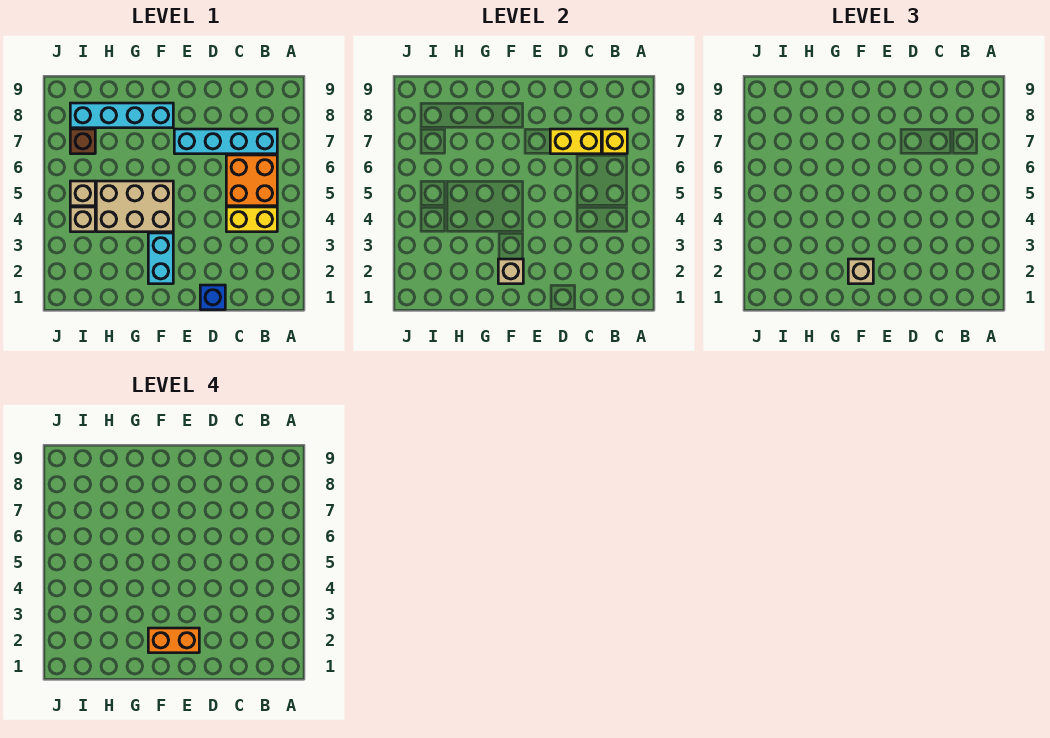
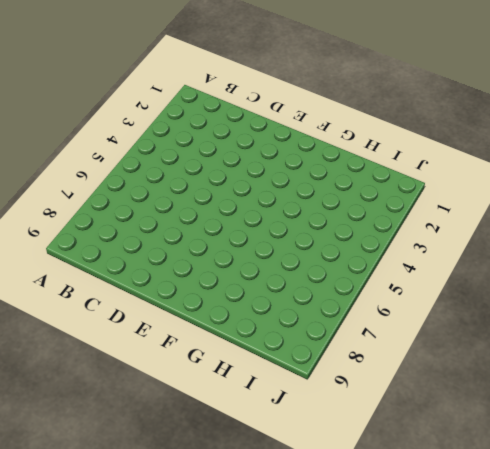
none -> yellow 1x2 brick [226,207,277,232]
none -> orange 2x2 brick [226,155,277,206]
none -> cyan 1x4 brick [174,129,277,154]

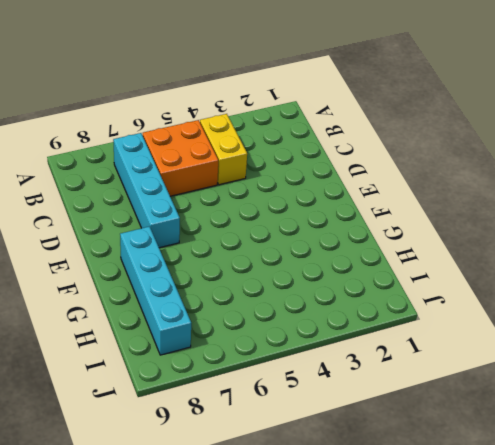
none -> blue 1x1 brick [200,285,225,310]
none -> cyan 1x2 brick [148,233,173,284]
none -> tan 2x3 brick [96,181,173,232]

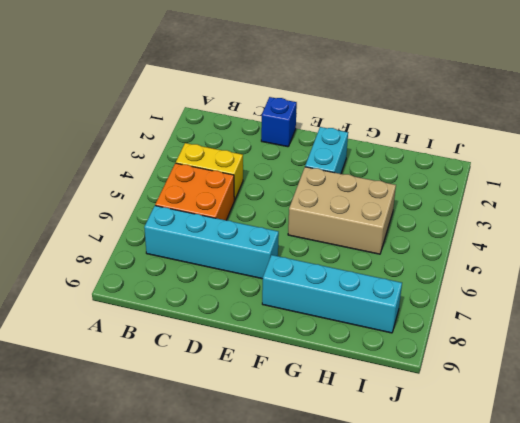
none -> tan 1x1 brick [70,207,95,232]
none -> tan 1x1 brick [70,181,95,206]
none -> brown 1x1 brick [70,129,95,154]

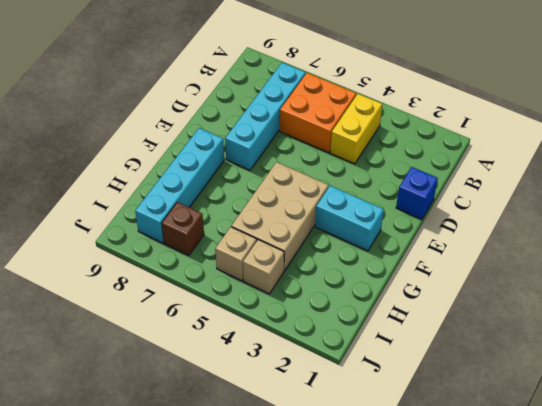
none -> yellow 1x1 brick [602,129,627,154]
none -> yellow 1x2 brick [550,129,601,154]
none -> tan 1x1 brick [498,259,523,284]

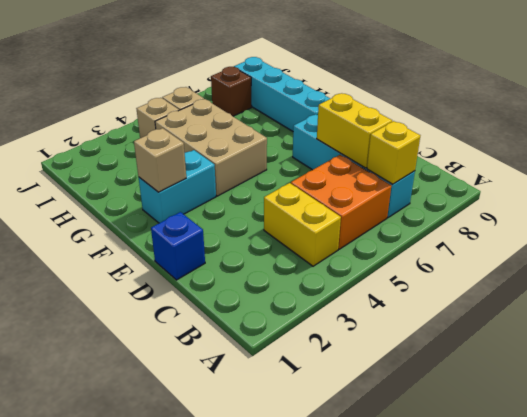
none -> tan 1x1 brick [848,259,873,284]
none -> orange 1x2 brick [148,628,199,653]

